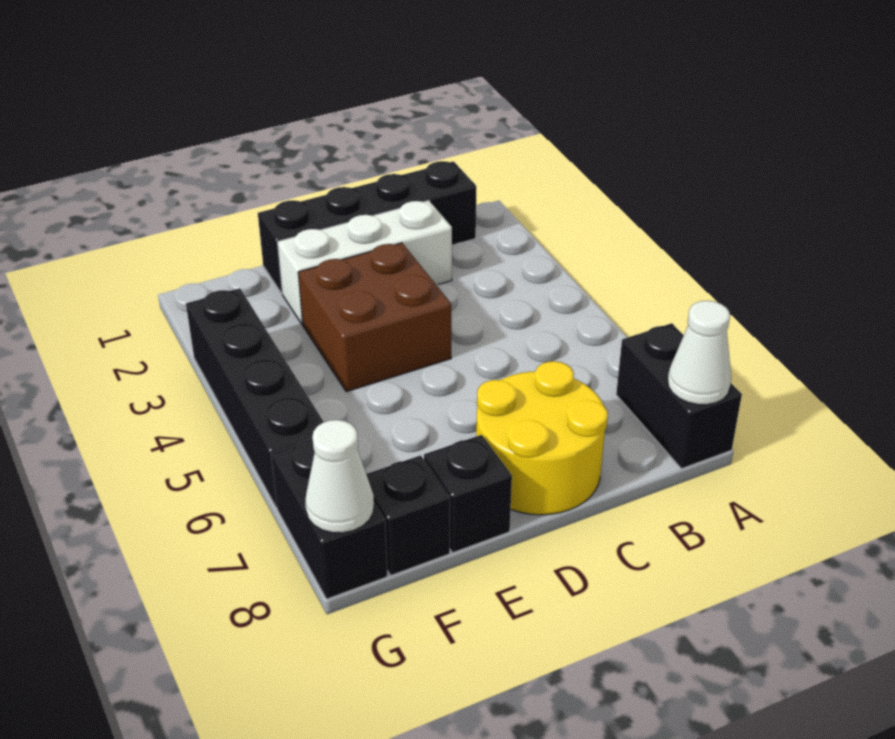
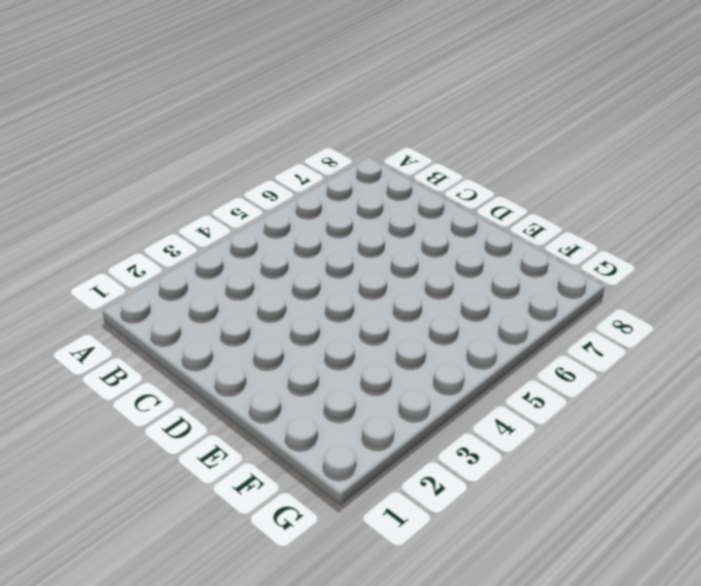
none -> black 1x2 brick [616,323,742,469]
none -> black 1x4 brick [258,161,476,294]

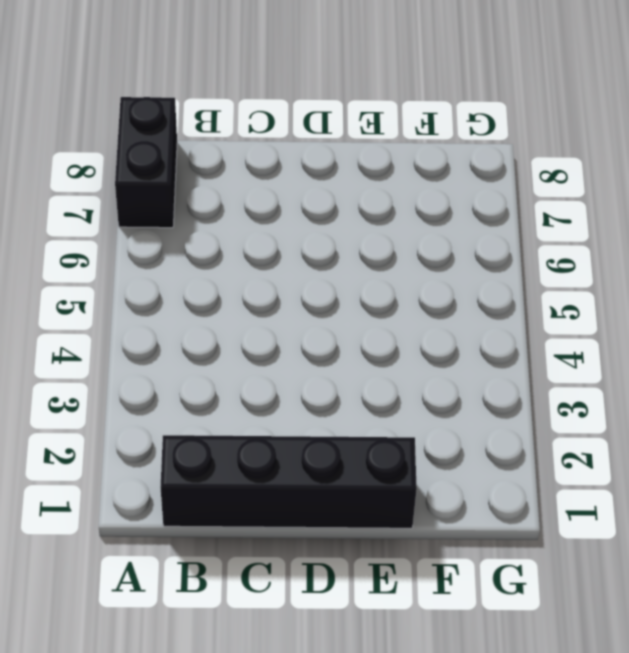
none -> white 1x3 brick [277,201,452,325]
none -> yellow 2x2 round brick [476,361,608,515]

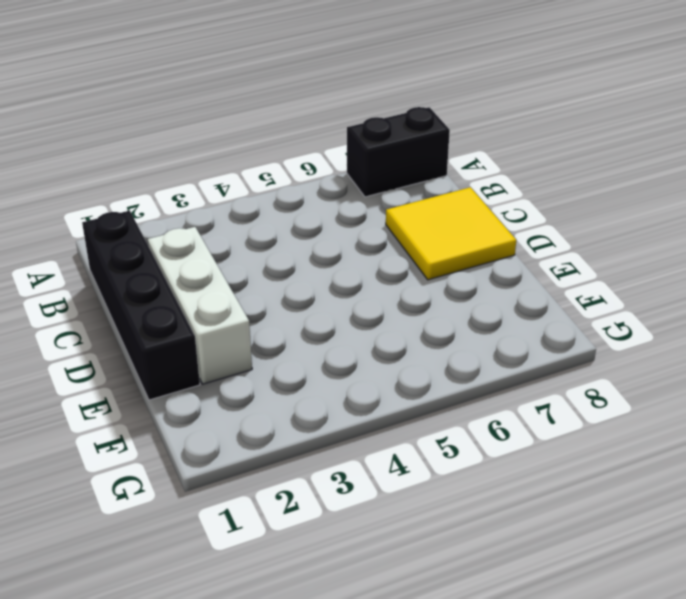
yellow 2x2 tile [386,187,516,280] -> yellow 2x2 round brick [476,361,608,515]
none -> brown 2x2 brick [298,243,451,392]
none -> black 1x1 brick [424,435,512,553]

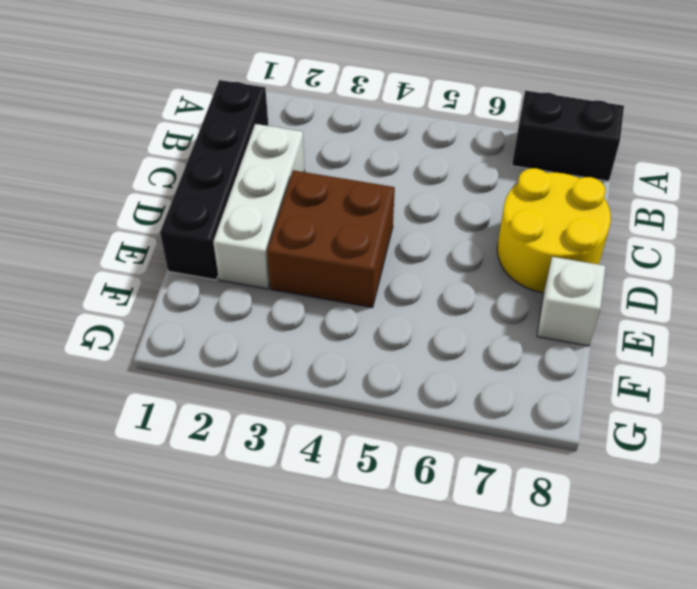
white 1x1 brick [537,257,605,346] -> black 1x1 brick [424,435,512,553]
none -> black 1x1 brick [366,455,450,575]
none -> black 1x4 brick [186,288,324,508]

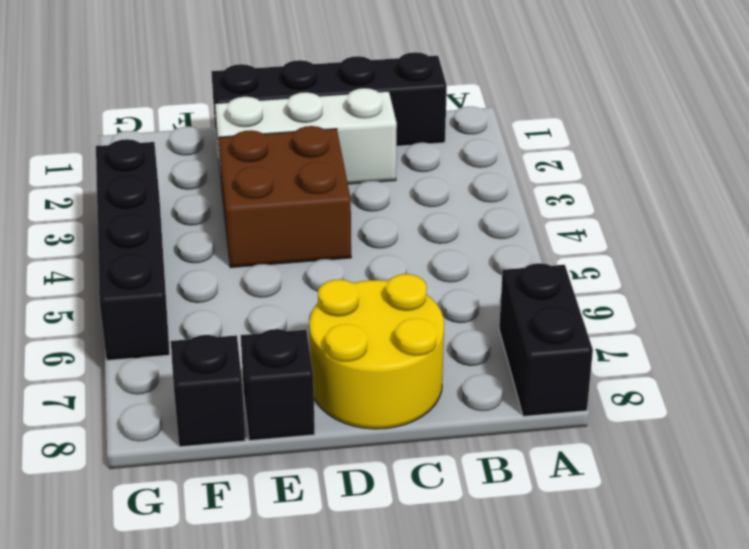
none -> black 1x2 brick [271,439,387,599]
none -> white 1x1 cone [668,301,731,405]

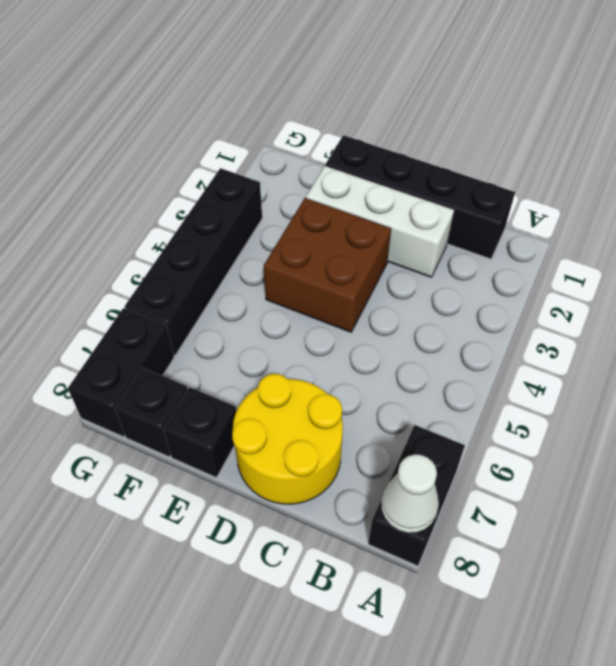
none -> white 1x1 cone [305,420,374,533]

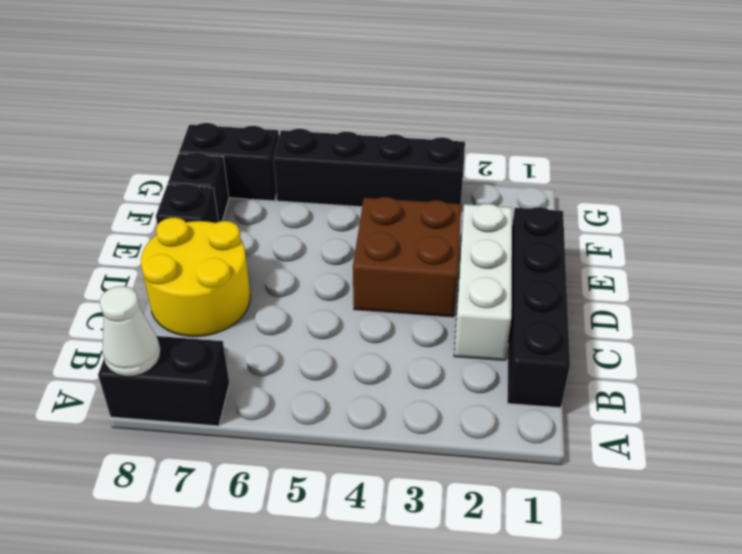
none -> white 1x1 cone [305,420,374,533]

